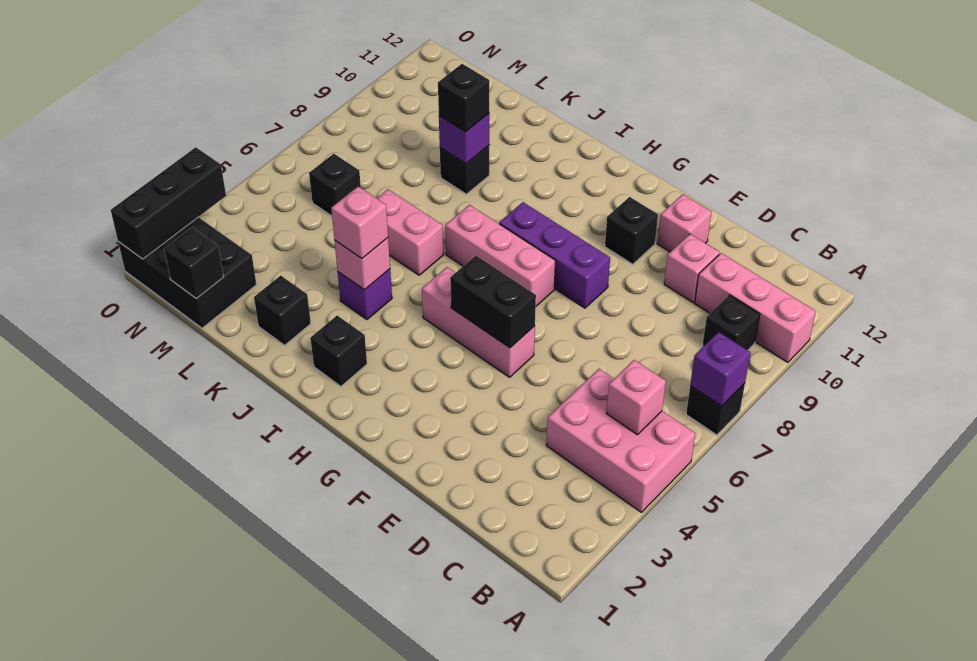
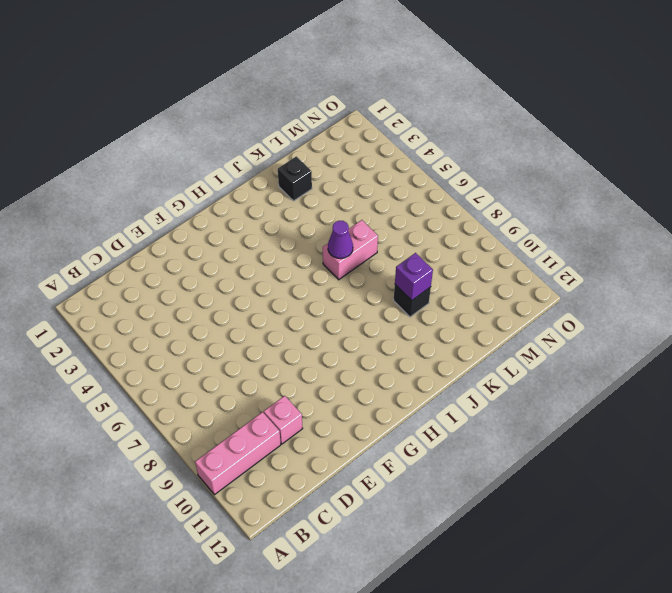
purple 1x1 cone [328,221,353,259] -> none
none -> pink 2x3 brick [546,369,695,512]
none -> black 1x1 brick [686,383,745,435]
none -> black 1x1 brick [702,295,760,350]

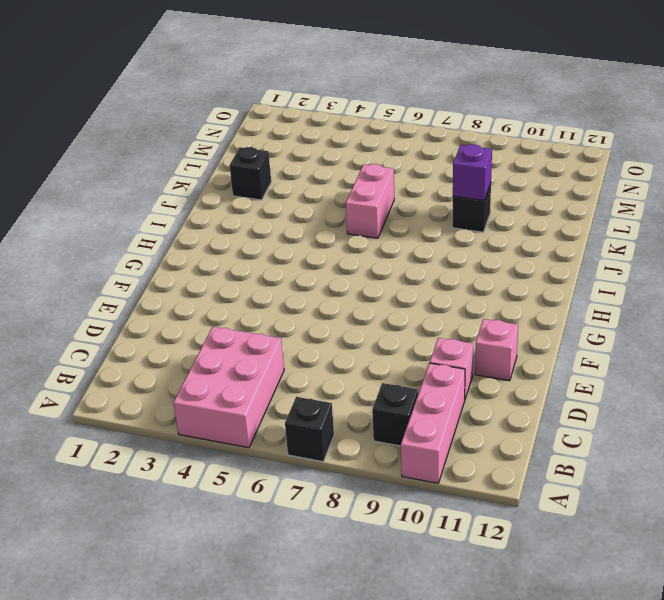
none -> pink 1x3 brick [422,267,535,377]
none -> purple 1x3 brick [499,202,610,308]
none -> black 1x1 brick [605,197,658,264]

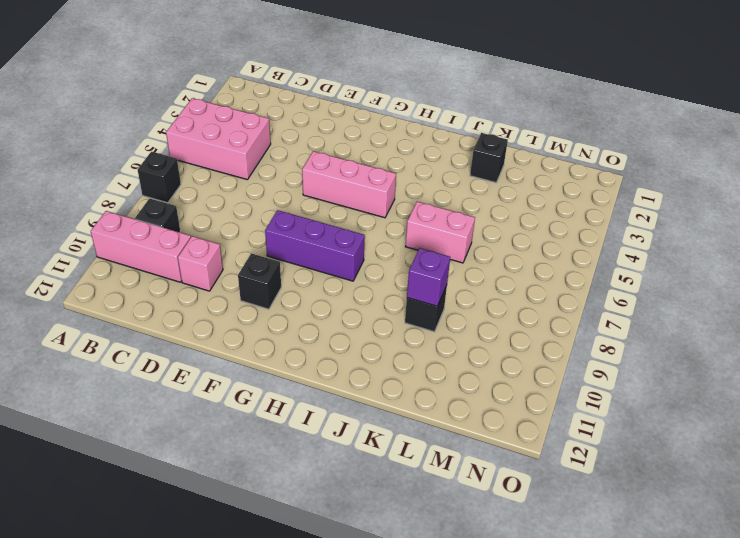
none -> pink 1x1 brick [657,194,711,252]
none -> pink 1x3 brick [445,205,555,306]
none -> black 1x1 brick [310,316,367,386]

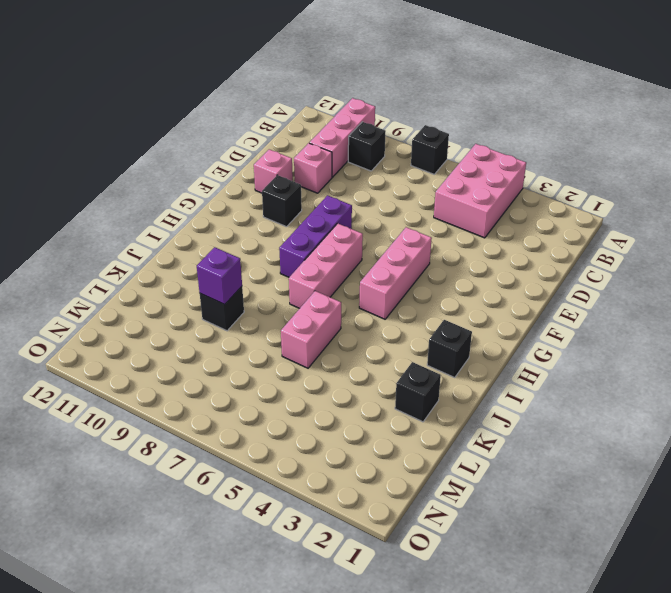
none -> purple 1x1 brick [338,269,392,319]
none -> black 2x3 brick [118,217,256,328]
none -> black 1x1 brick [309,154,361,216]

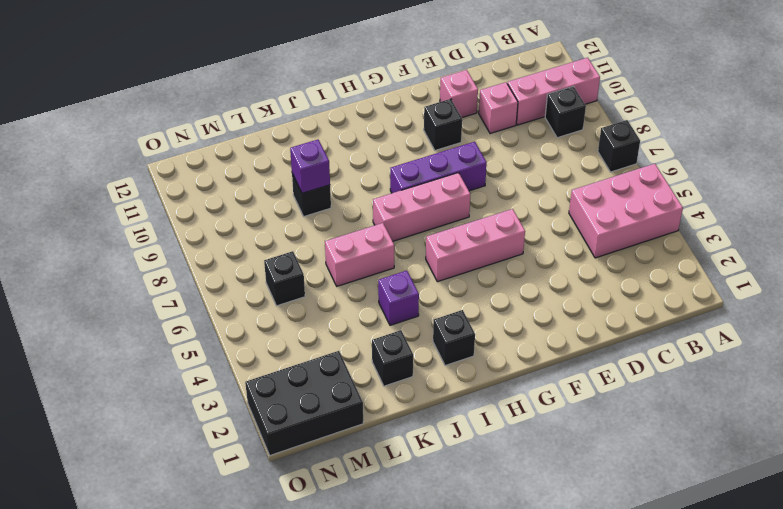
none -> purple 1x1 brick [690,332,751,406]
none -> pink 1x1 brick [606,360,666,435]
none -> black 1x2 brick [450,256,536,348]

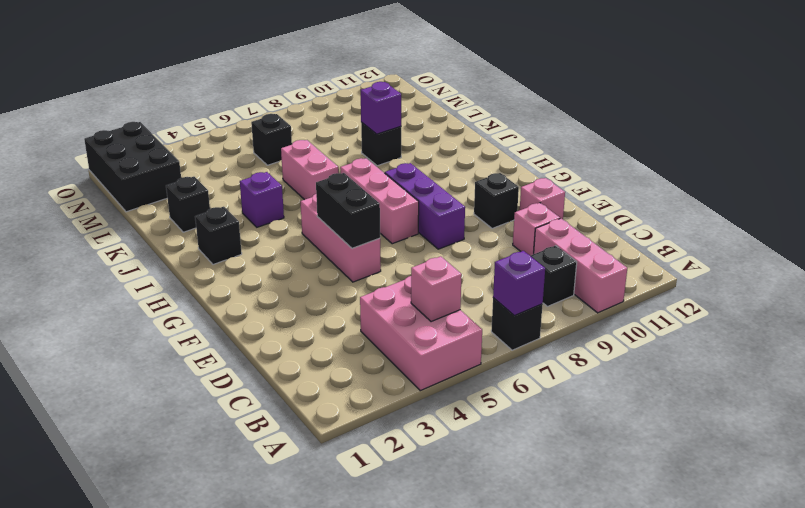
none -> pink 1x1 brick [335,238,390,290]
none -> black 1x1 brick [164,228,224,298]
none -> black 1x3 brick [111,147,226,259]

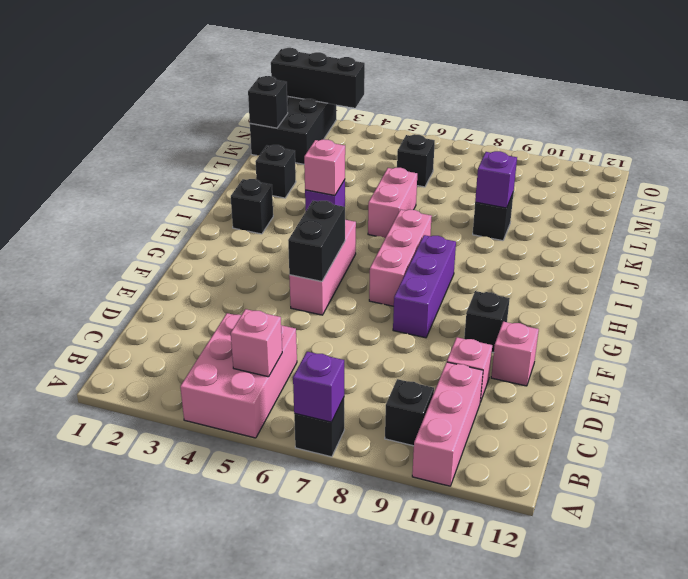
none -> pink 1x1 brick [331,187,388,258]
none -> black 1x1 brick [438,64,489,132]

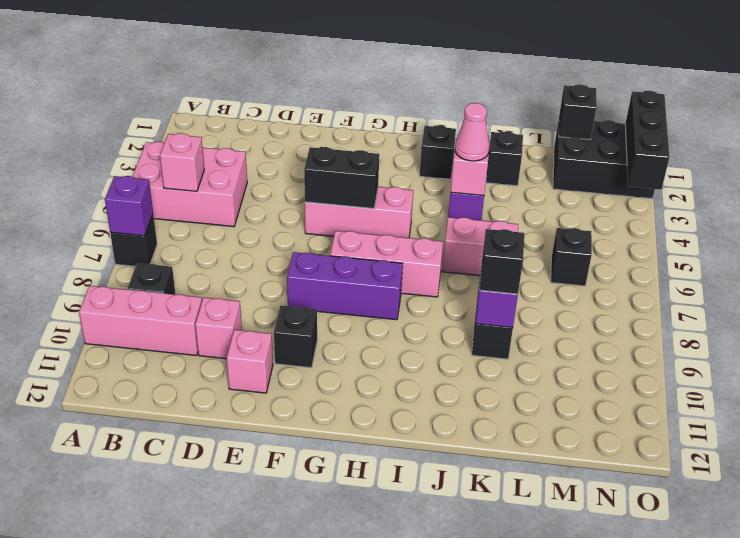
pink 1x1 cone [455,103,490,161] -> pink 1x1 brick [331,187,388,258]

